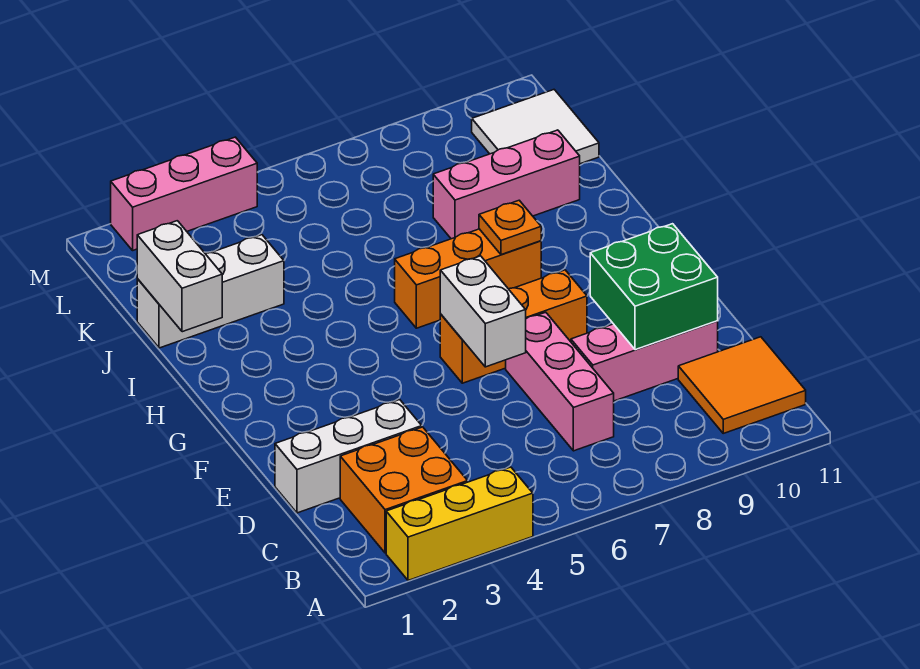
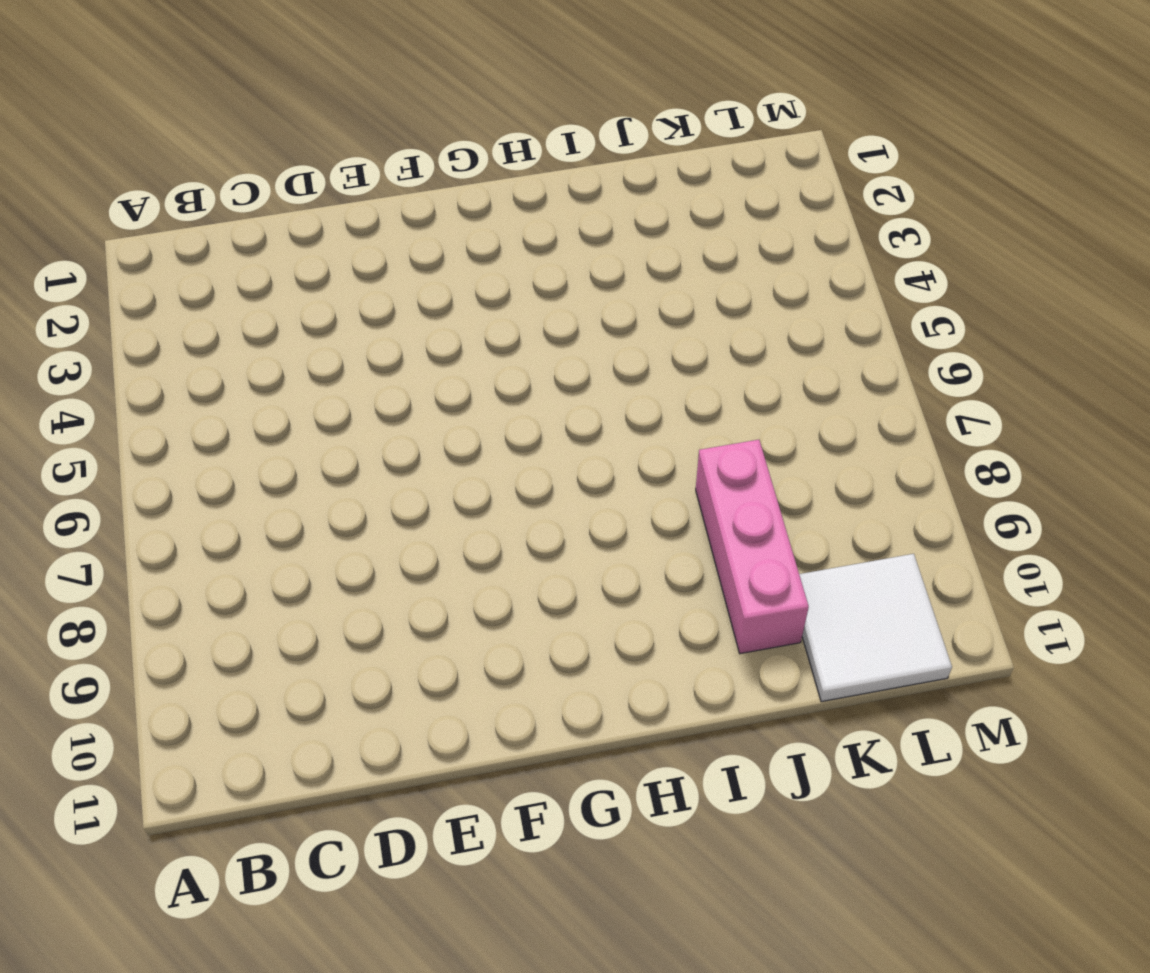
none -> yellow 1x3 brick [386,467,533,580]
none -> orange 2x2 brick [340,427,468,553]
none -> orange 2x2 tile [678,337,806,433]

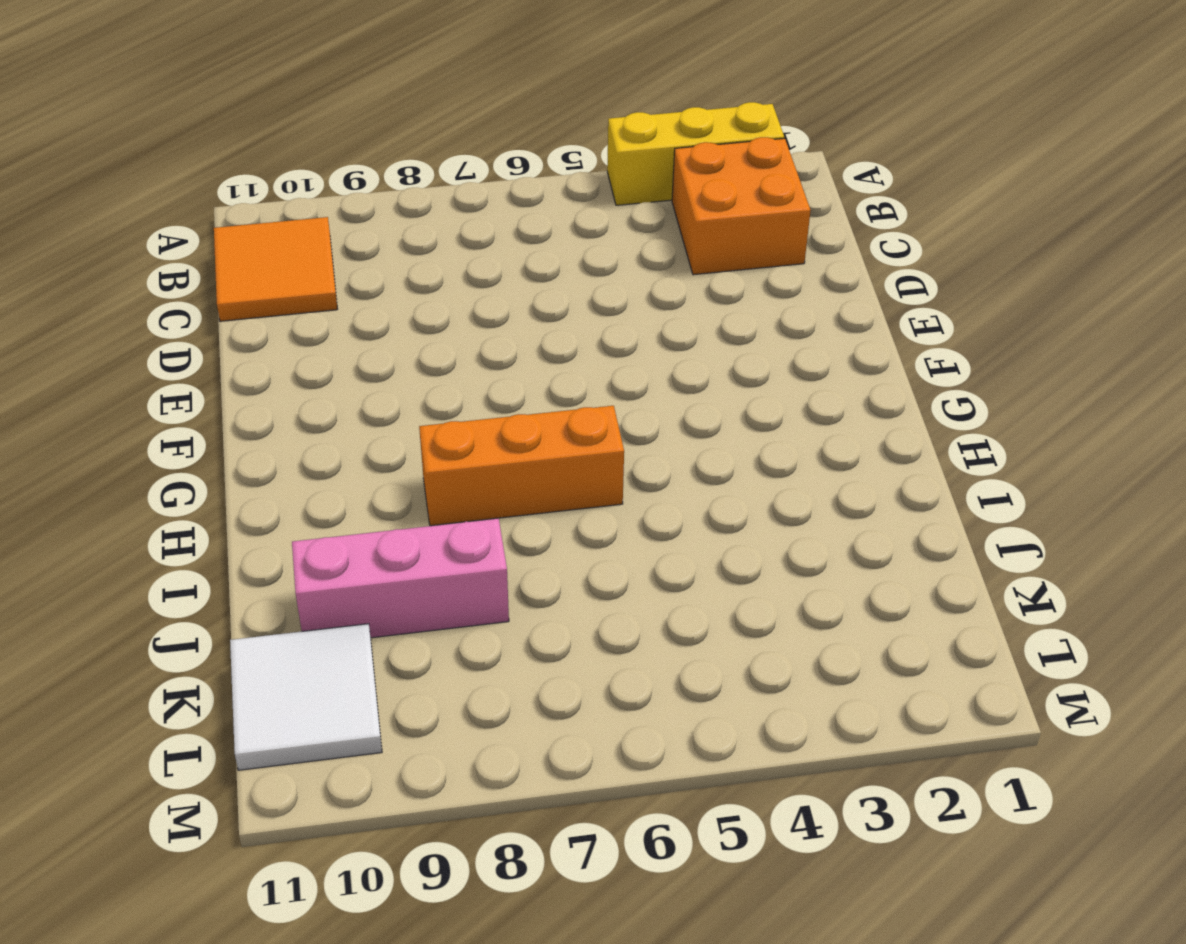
none -> pink 1x3 brick [506,312,614,451]
none -> white 1x3 brick [275,400,422,513]
none -> pink 1x3 brick [571,321,718,401]

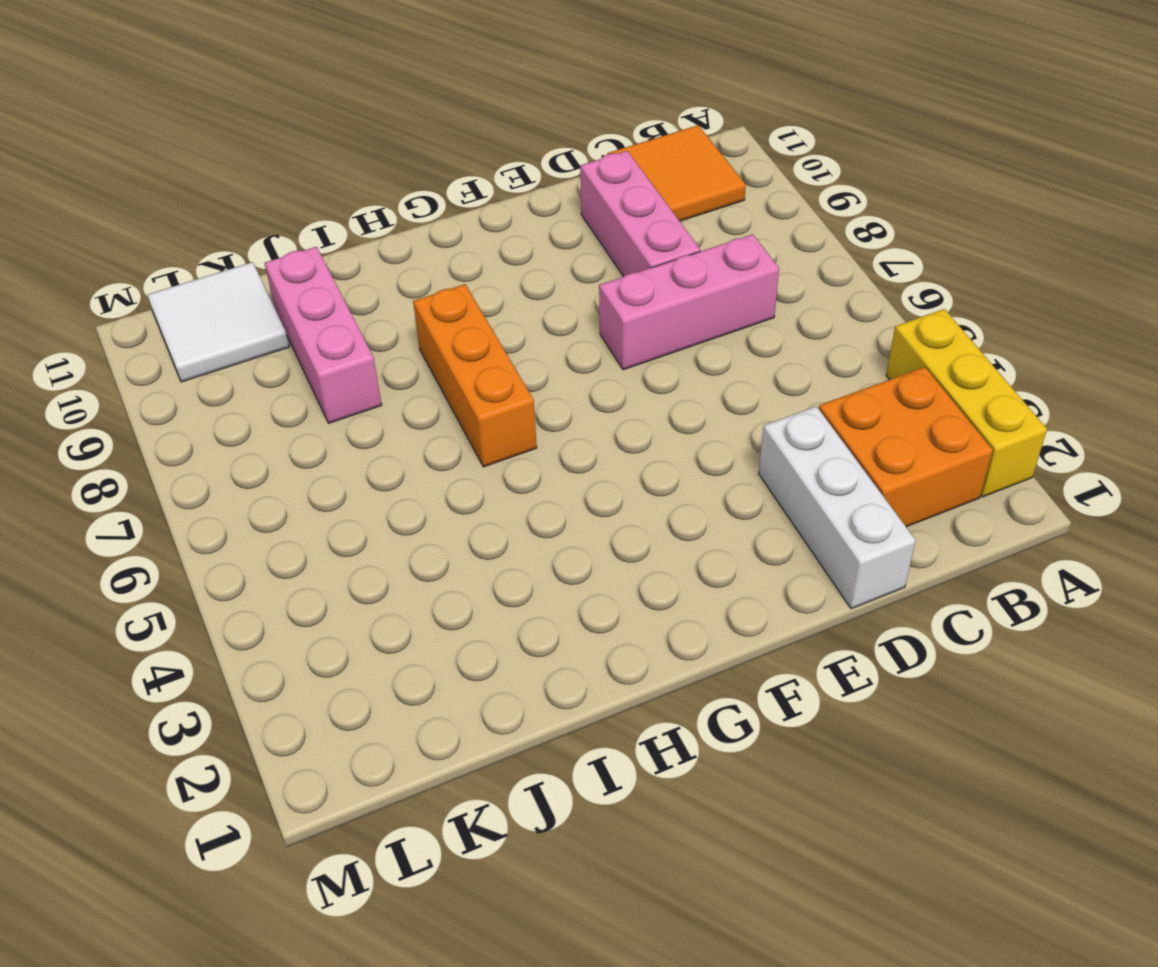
none -> orange 1x3 brick [440,270,587,383]
none -> white 1x3 brick [137,235,284,348]
none -> pink 1x3 brick [111,137,257,250]

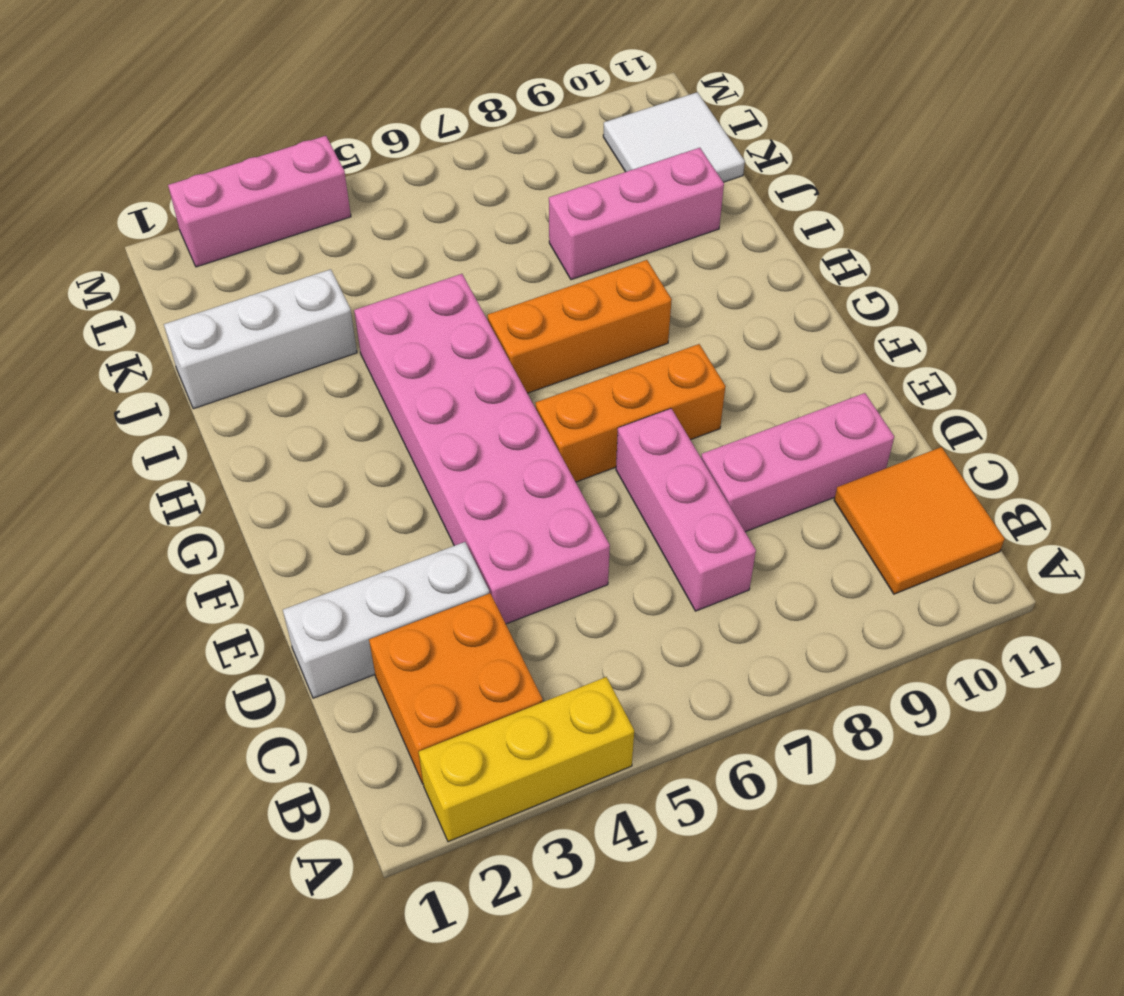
pink 2x6 brick [354,274,610,624] -> none
none -> green 2x2 brick [590,224,718,350]
none -> white 1x2 brick [440,256,526,367]
none -> orange 1x1 plate [479,200,541,255]

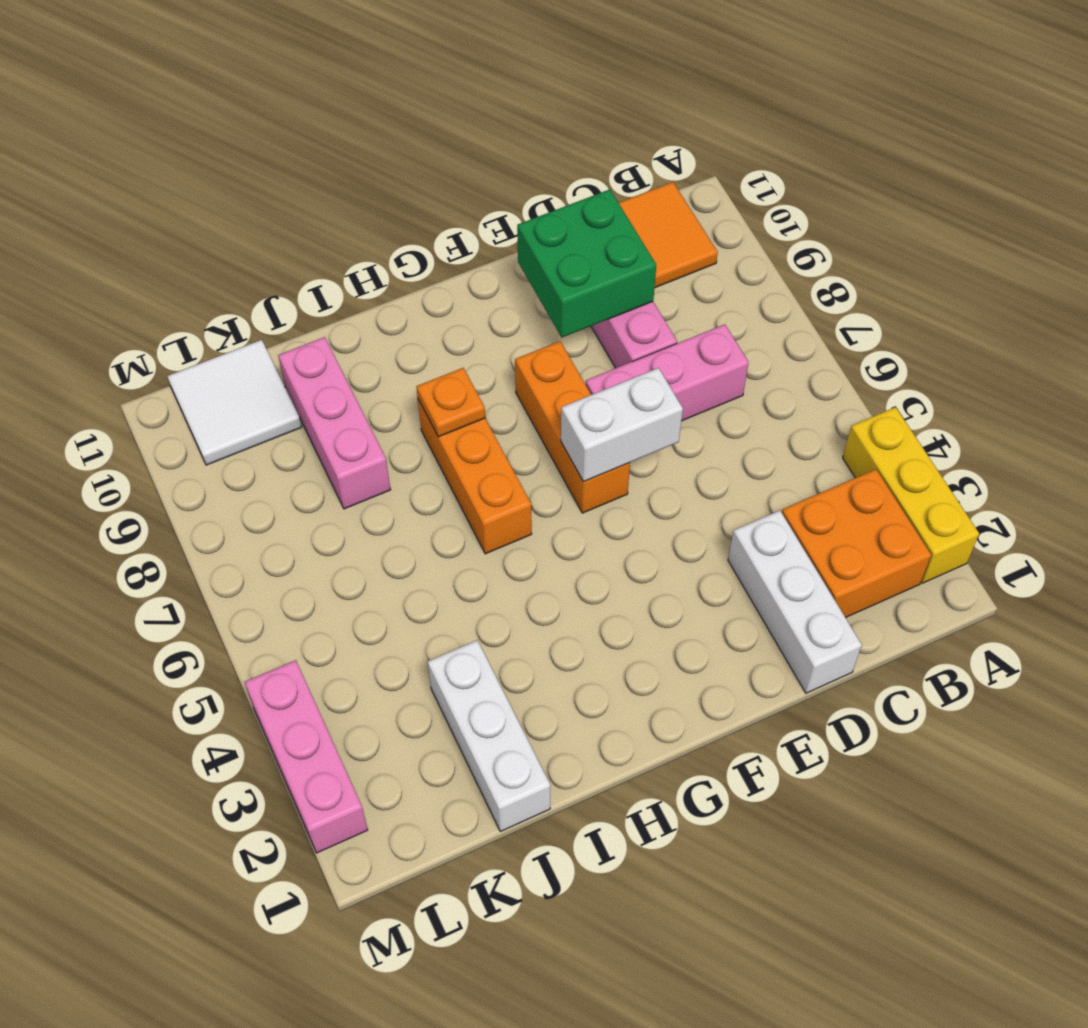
none -> white 1x2 brick [137,221,222,332]

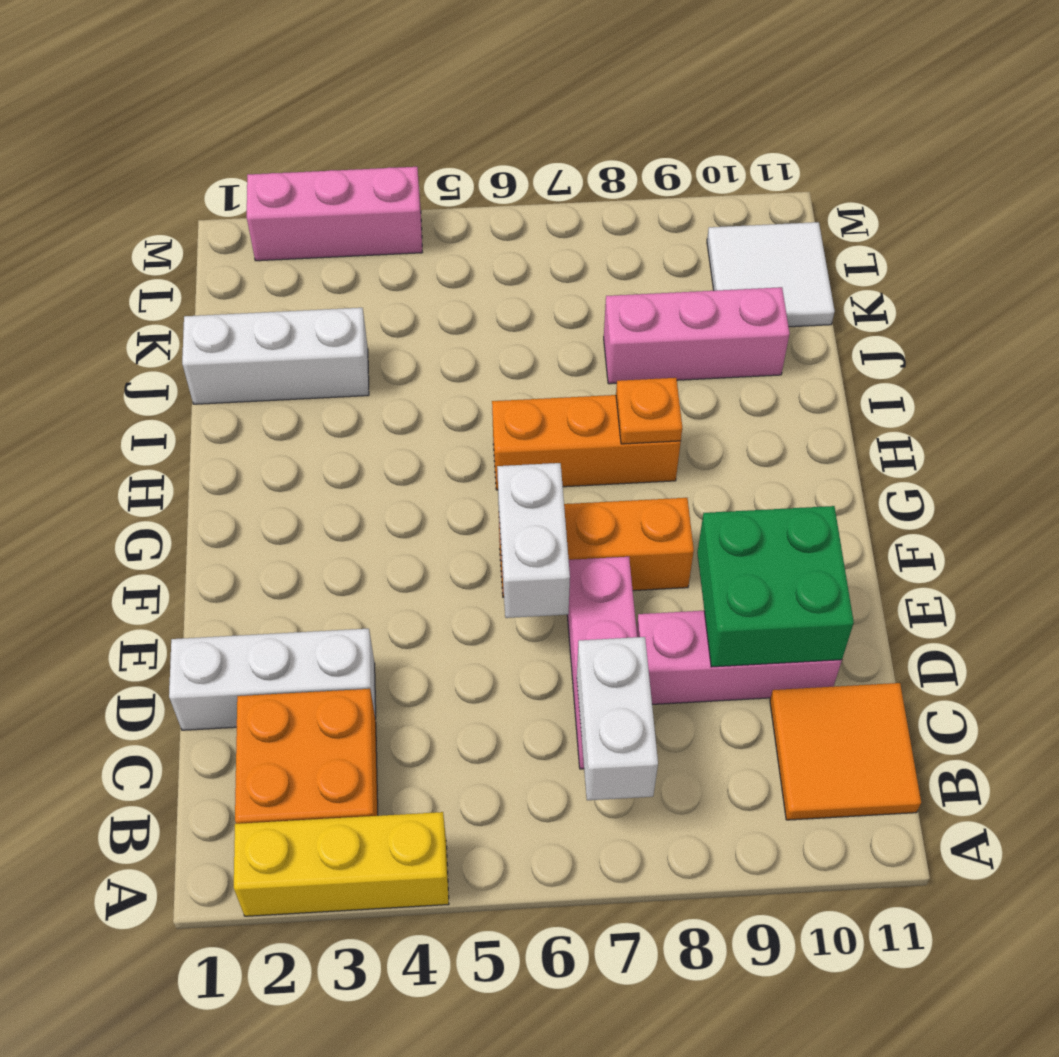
white 1x2 brick [577,637,658,800] -> white 1x2 brick moved to [137,221,222,332]

